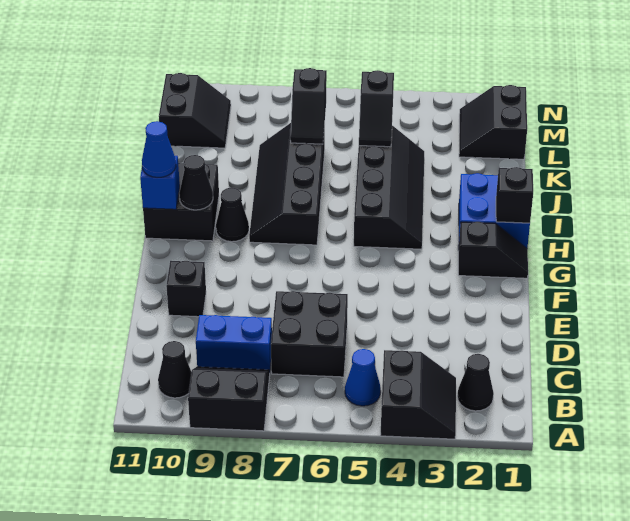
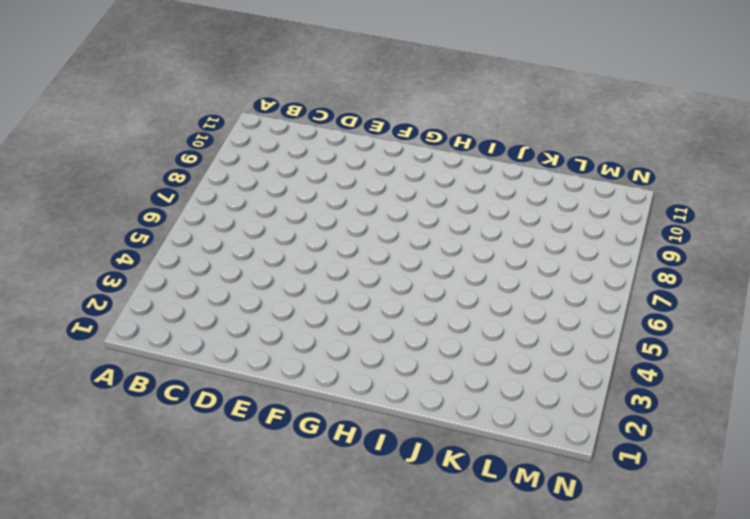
none -> black 2x2 slope [380,350,456,439]
none -> black 2x2 slope [188,367,270,431]
none -> black 1x1 cone [457,354,494,411]

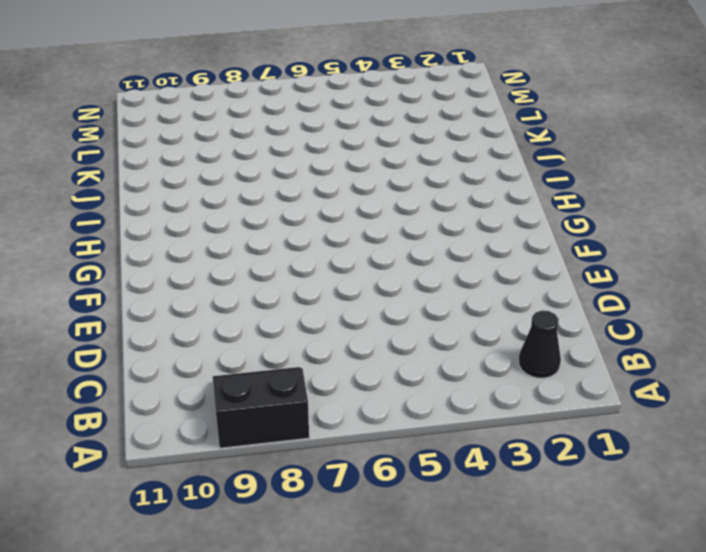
none -> black 2x2 slope [380,350,456,439]
none -> blue 1x1 cone [345,349,381,406]
none -> black 1x1 cone [158,341,191,398]

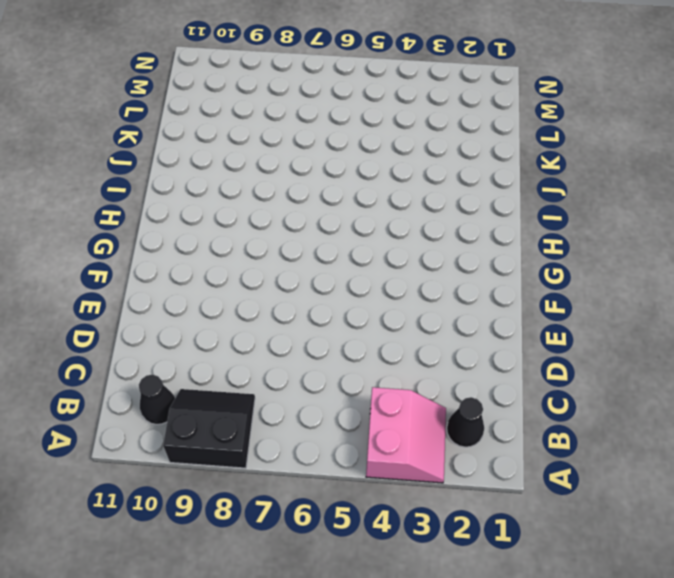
pink 2x2 slope [366,387,446,483] -> black 2x2 slope [380,350,456,439]
none -> blue 1x1 cone [345,349,381,406]
none -> black 2x2 brick [271,291,348,377]
none -> blue 1x2 brick [196,315,272,370]

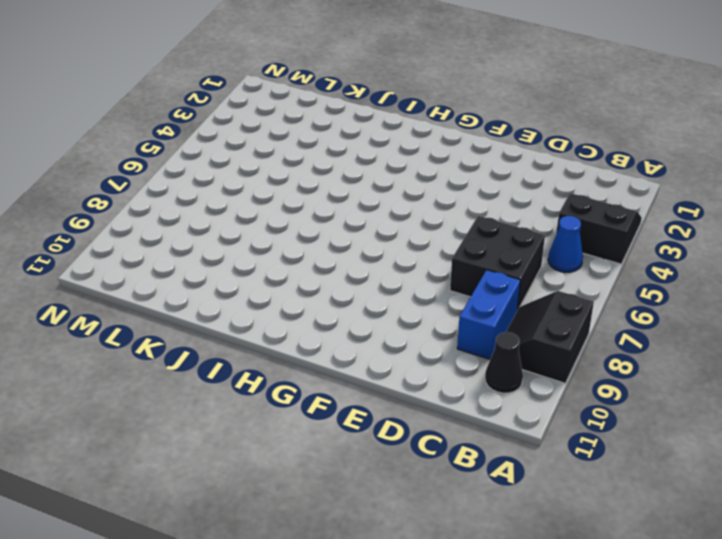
none -> black 1x1 cone [457,354,494,411]
none -> black 1x1 brick [166,261,206,317]
none -> black 1x2 slope [458,222,528,278]

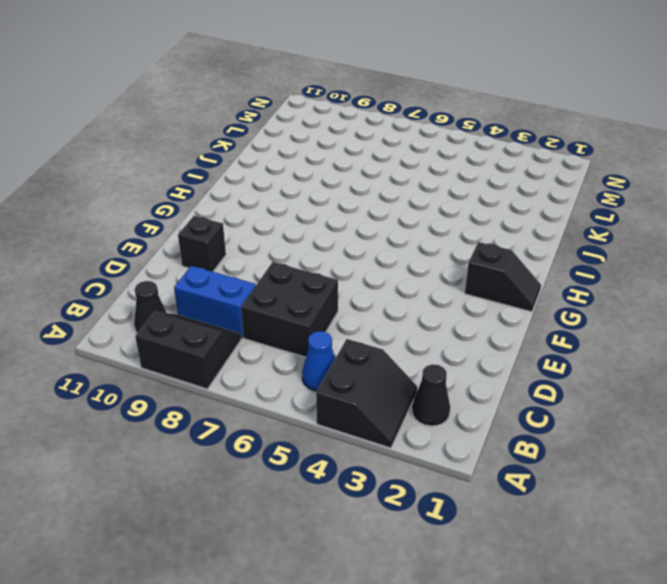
none -> blue 2x2 brick [458,173,530,250]
none -> black 2x4 slope [354,126,424,249]
none -> black 2x4 slope [249,123,325,245]

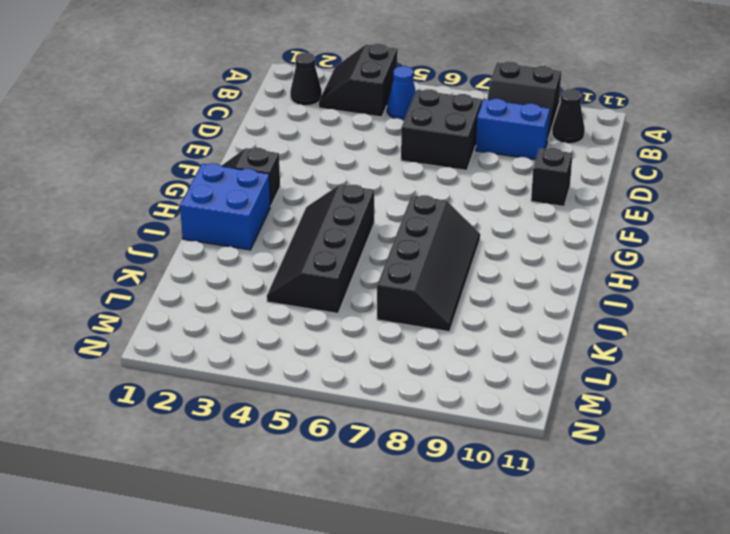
none -> black 1x1 cone [216,188,249,242]
none -> black 2x2 brick [143,163,219,241]
none -> black 2x2 slope [459,85,527,159]

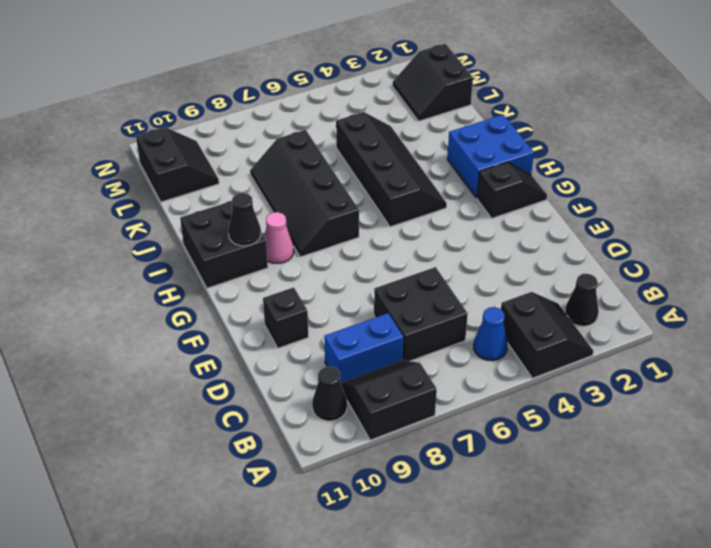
pink 1x1 cone [264,212,294,263] -> black 1x1 cone [216,188,249,242]
none -> black 1x1 brick [496,167,533,223]
none -> blue 1x1 brick [140,156,180,209]
none -> black 1x2 slope [359,70,394,147]

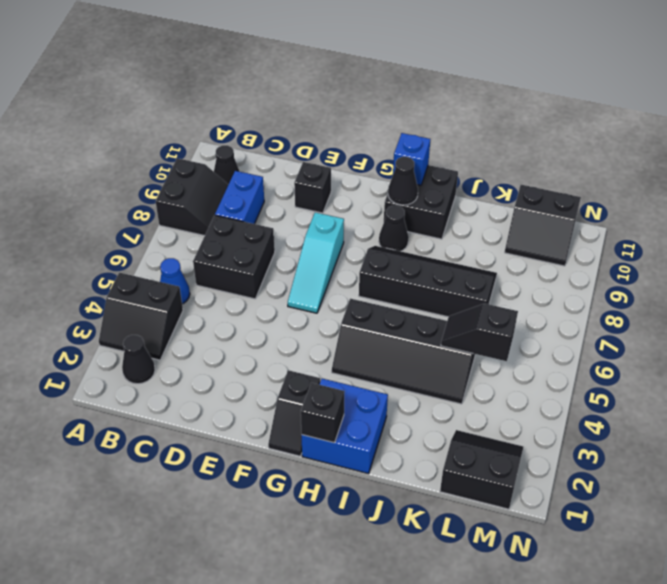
cyan 1x3 slope [288,212,344,313] -> none
none -> black 1x2 slope [290,68,327,144]
none -> blue 1x1 cone [142,121,176,178]

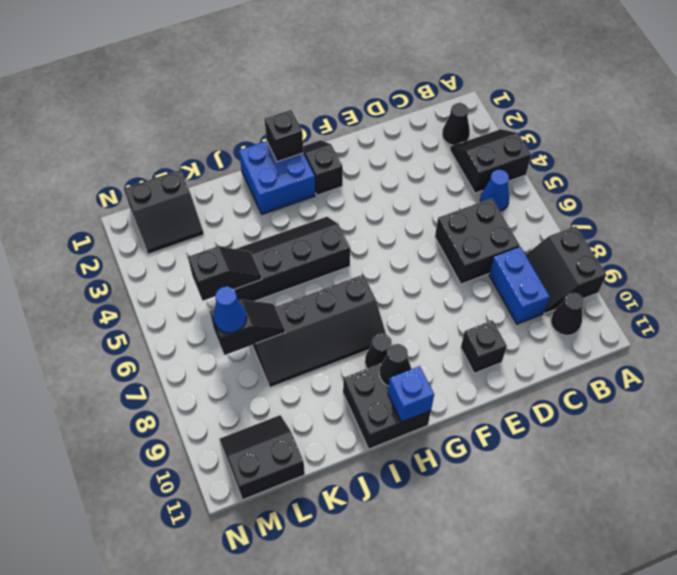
blue 1x1 cone [213,286,247,333] -> blue 1x1 cone moved to [142,121,176,178]

